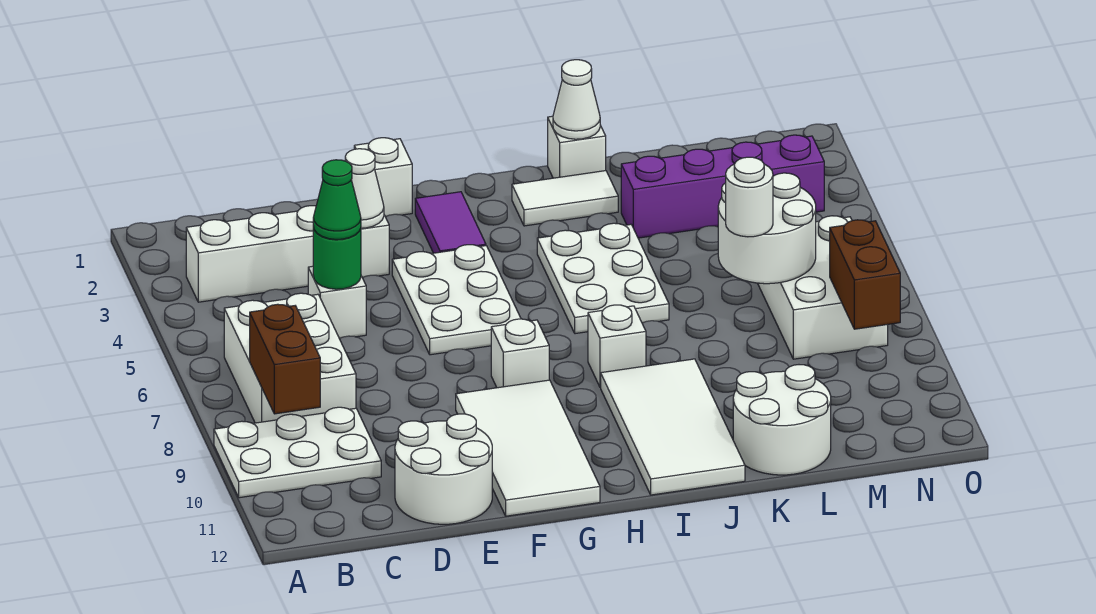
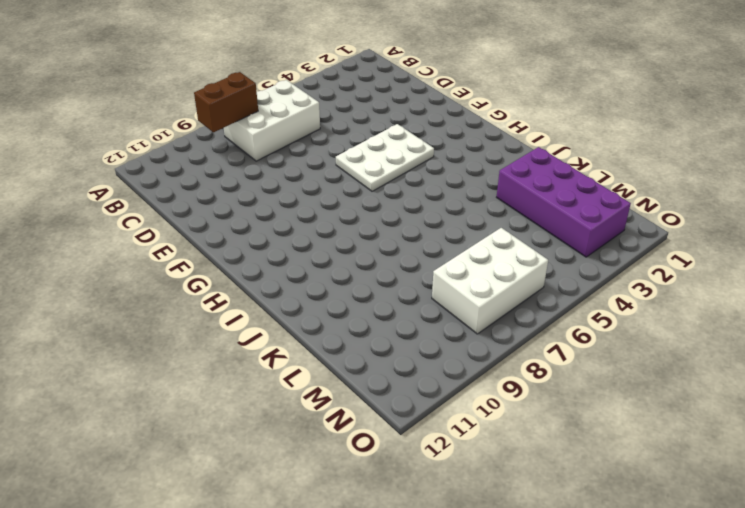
purple 2x4 brick [497,147,631,257] -> purple 1x4 brick [621,135,824,238]
none -> white 2x3 plate [214,407,381,498]
none -> white 1x4 brick [186,206,389,302]
none -> white 1x1 brick [308,266,366,338]

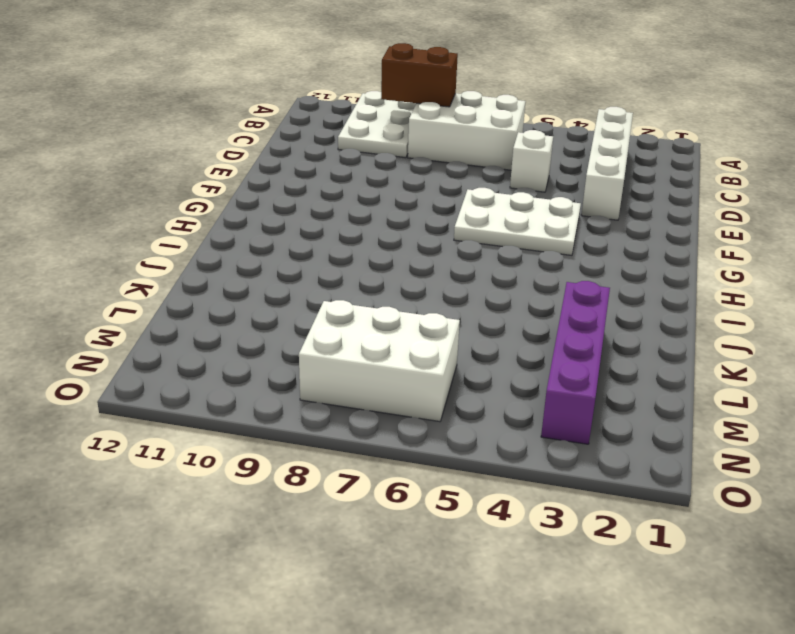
none -> white 2x2 round brick [395,414,492,524]
none -> white 1x1 brick [354,138,412,217]
none -> white 2x4 tile [456,380,600,516]

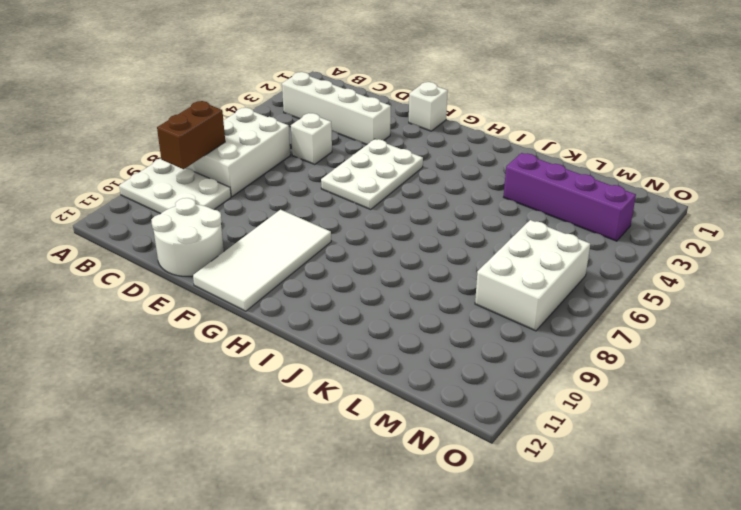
none -> purple 1x2 tile [415,192,486,253]
none -> white 1x1 brick [491,319,549,388]
none -> white 1x2 tile [512,171,618,226]

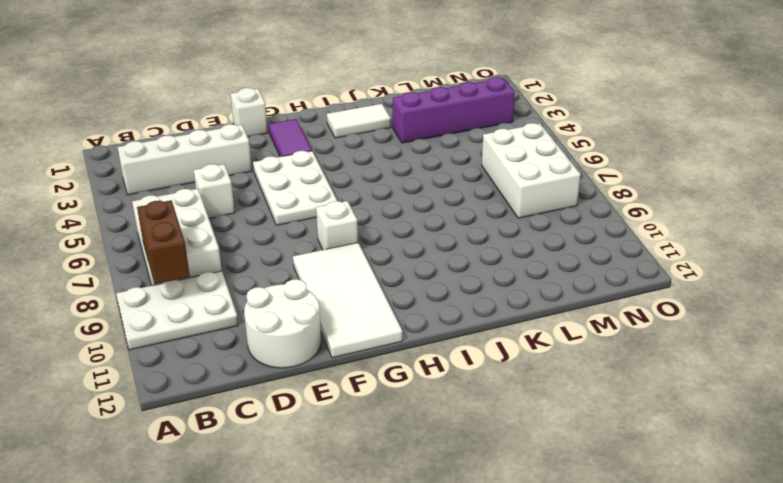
none -> white 2x3 plate [537,223,669,334]
none -> white 1x1 brick [588,305,646,387]
none -> white 2x4 tile [601,359,745,495]

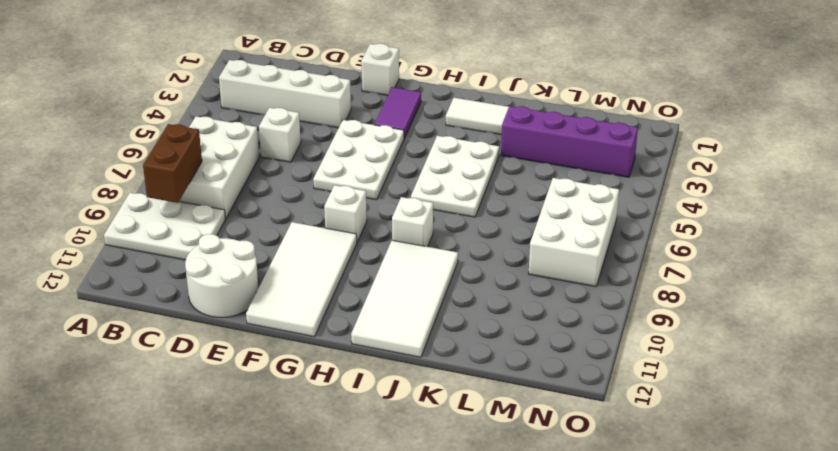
none -> white 1x1 brick [548,116,606,178]
none -> white 2x2 round brick [733,365,831,475]
none -> green 1x1 round brick [313,226,361,289]

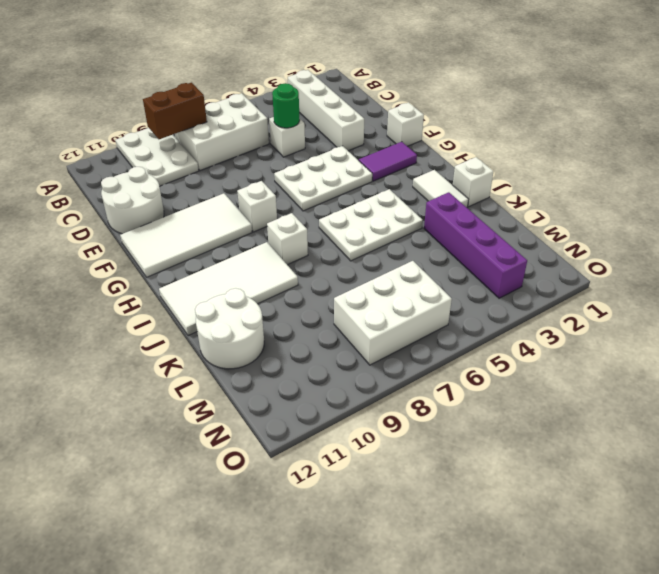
none -> white 1x1 cone [345,149,384,228]
none -> white 1x1 cone [553,60,600,139]
none -> white 2x2 round brick [718,173,816,284]

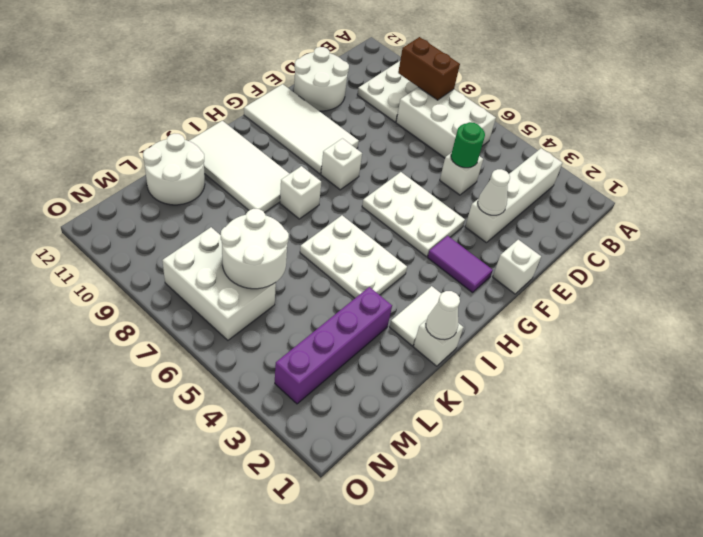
none -> brown 1x2 brick [830,220,900,329]
none -> green 1x1 cone [313,160,361,239]
none -> white 1x1 round brick [726,157,773,237]

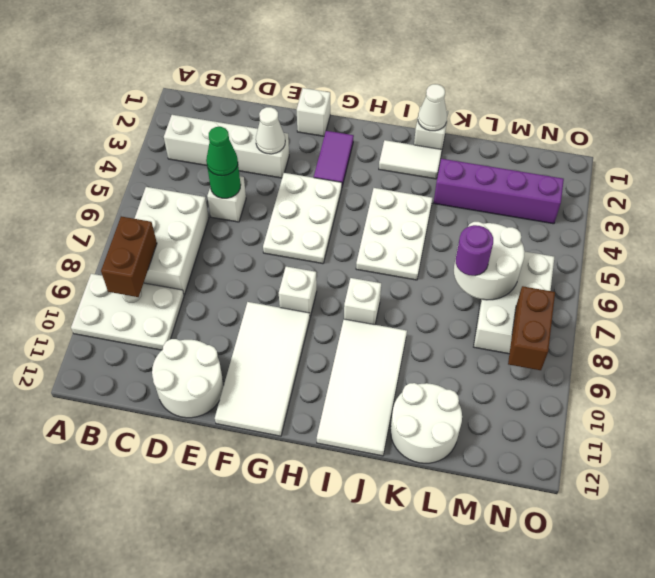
purple 1x1 round brick [456,225,493,276] -> white 1x1 round brick [726,157,773,237]

